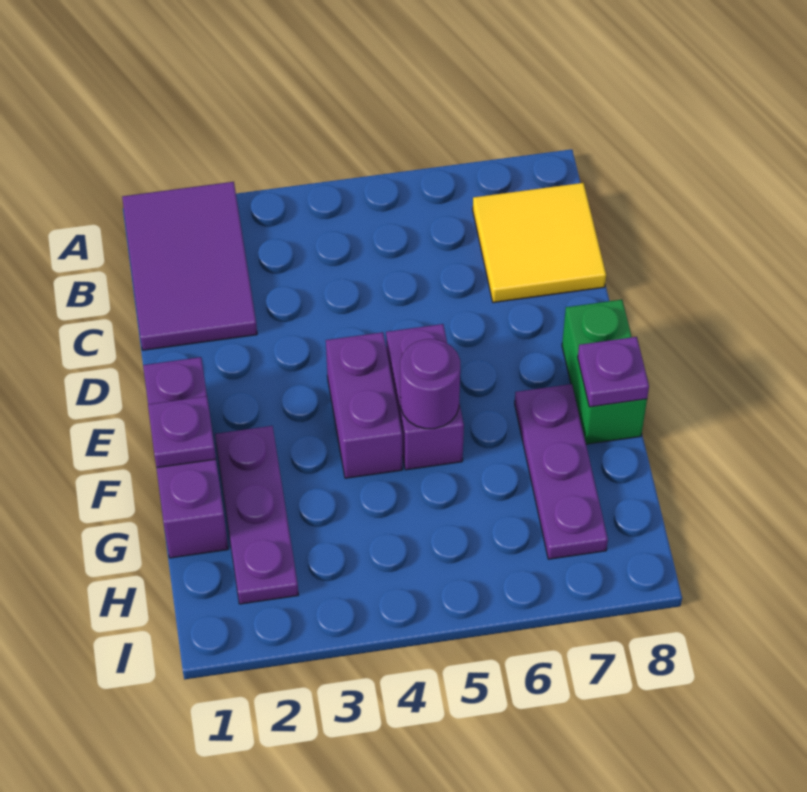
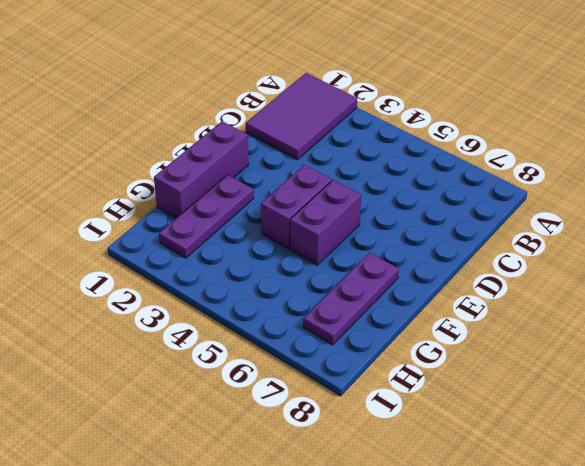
none -> yellow 2x2 tile [473,183,606,303]
none -> green 1x2 brick [562,300,647,444]

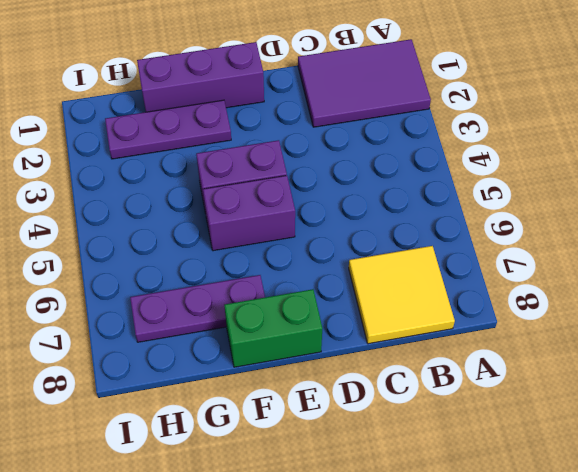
none -> purple 1x1 plate [148,396,216,468]
none -> purple 1x1 round brick [400,339,460,429]

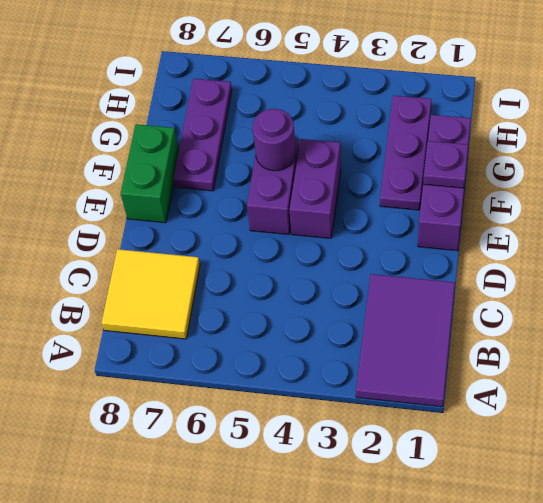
none -> purple 1x1 plate [578,337,649,407]

